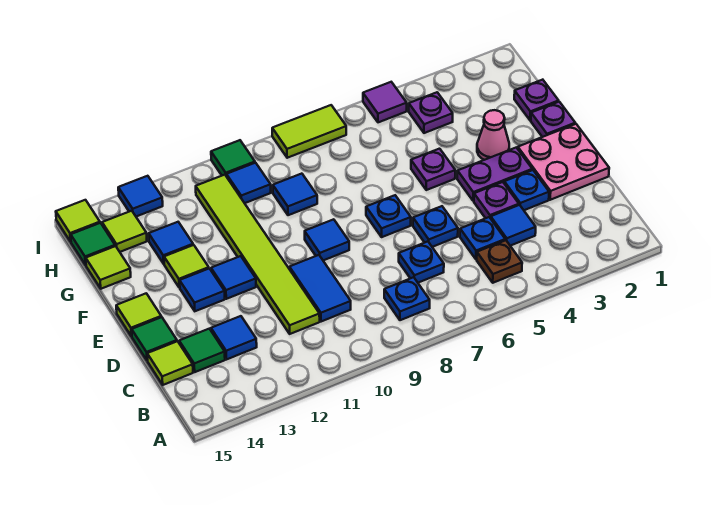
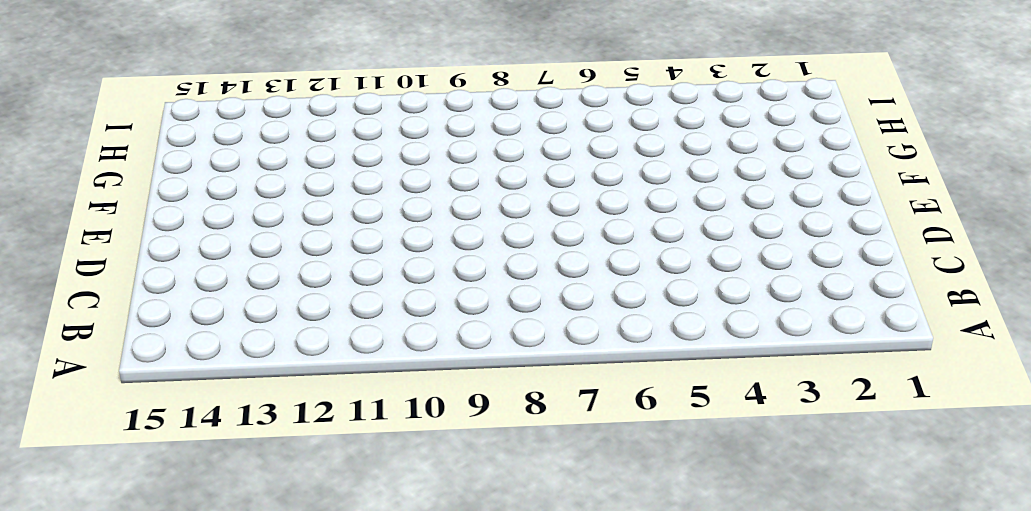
none -> brown 1x1 plate [477,240,522,283]
none -> blue 1x1 plate [384,277,430,320]
none -> blue 1x1 tile [491,205,536,246]
none -> blue 1x1 plate [460,217,505,259]

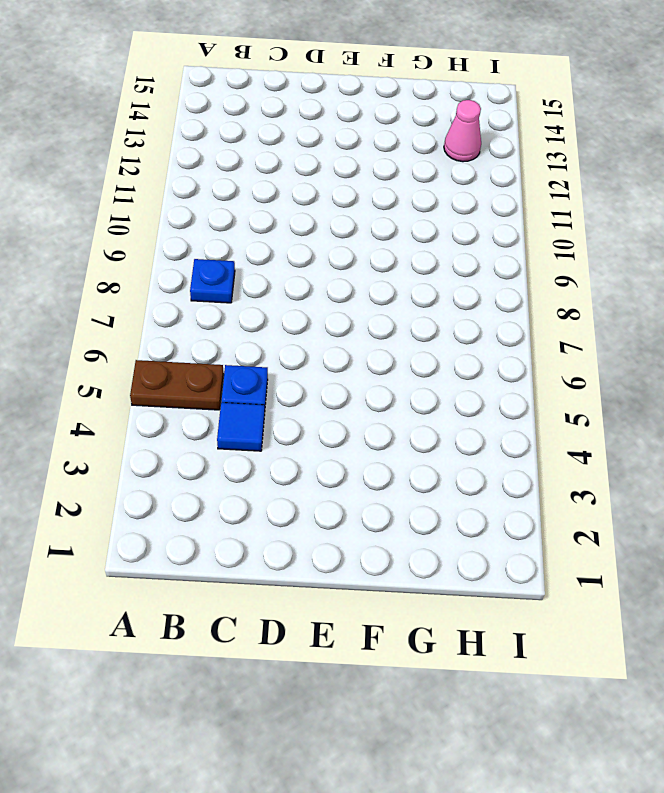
brown 1x2 plate [130,360,224,410] -> brown 1x1 plate [477,240,522,283]
pink 1x1 cone [444,100,481,162] -> pink 1x1 cone moved to [477,110,509,160]
none -> blue 1x1 plate [399,242,444,283]
none -> blue 1x2 tile [289,255,351,322]
none -> lime 1x6 tile [196,175,320,334]
none -> blue 1x1 tile [211,316,257,360]

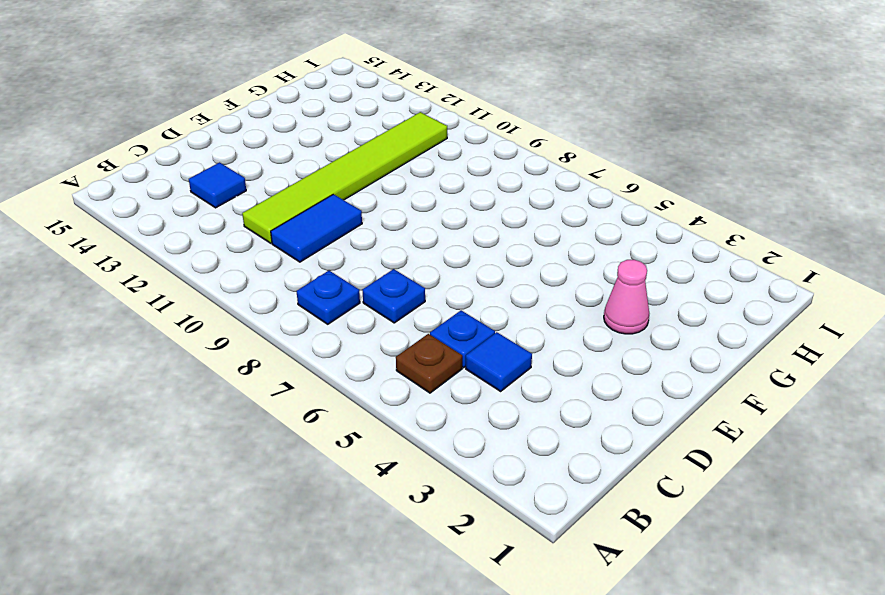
none -> green 1x1 tile [179,329,225,372]
none -> lime 1x1 tile [147,341,193,385]
none -> pink 2x2 plate [518,124,609,200]
none -> blue 1x1 plate [504,170,549,210]

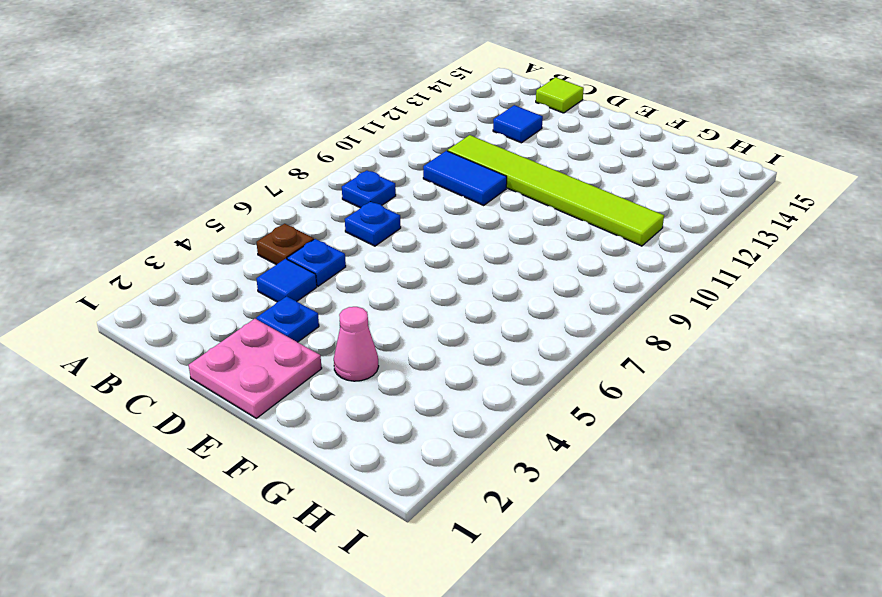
none -> green 1x1 tile [179,329,225,372]
none -> purple 1x1 plate [474,182,519,218]
none -> blue 1x1 plate [413,206,458,247]
none -> green 1x1 tile [132,317,177,361]

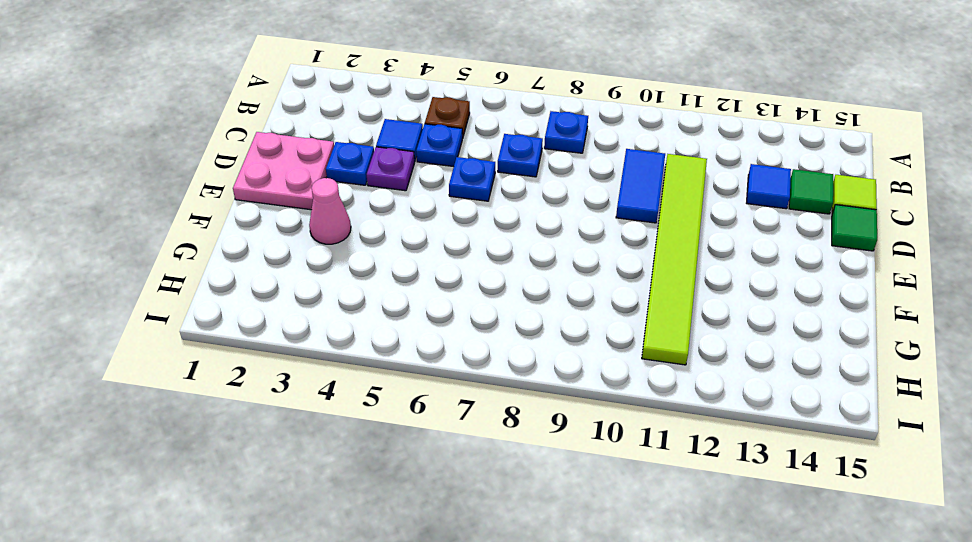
none -> purple 1x2 plate [457,148,532,201]
none -> blue 1x1 plate [366,195,411,237]
none -> blue 1x1 tile [305,219,349,260]
none -> blue 1x1 tile [211,256,256,299]

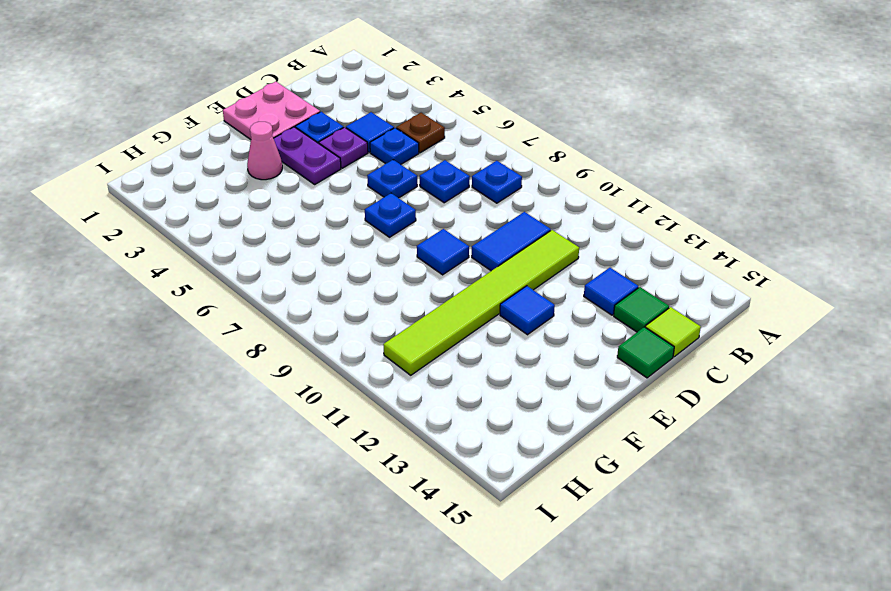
none -> blue 1x1 tile [180,268,225,311]
none -> lime 1x1 tile [116,293,161,337]
none -> purple 1x1 plate [531,102,575,137]
none -> purple 1x1 plate [411,149,455,190]

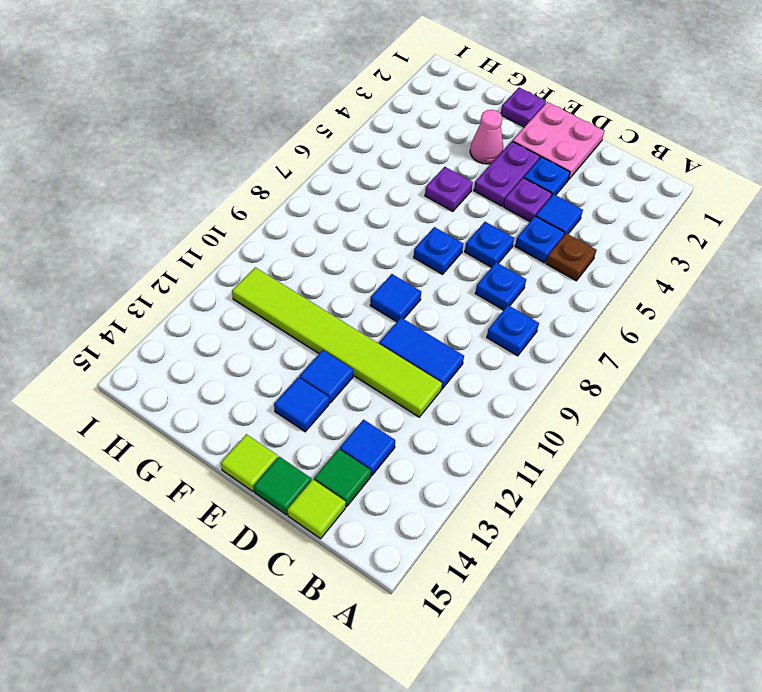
none -> lime 1x1 tile [164,245,209,288]
none -> purple 1x1 plate [514,80,559,120]
none -> blue 1x1 tile [273,174,317,215]
none -> blue 1x1 tile [149,222,193,264]

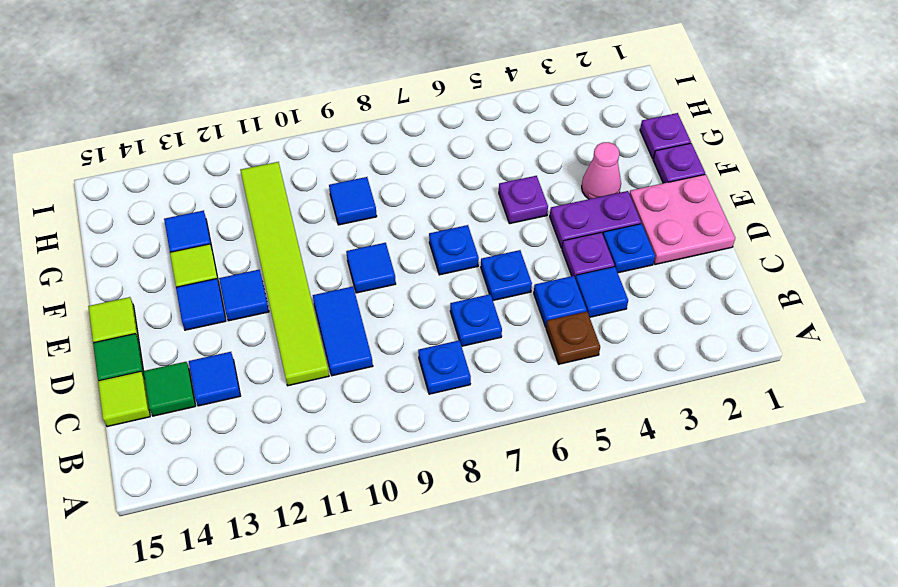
none -> lime 1x1 tile [86,246,131,289]
none -> purple 1x1 plate [409,92,453,133]
none -> blue 1x1 tile [226,163,271,203]
none -> lime 1x1 tile [102,211,147,252]

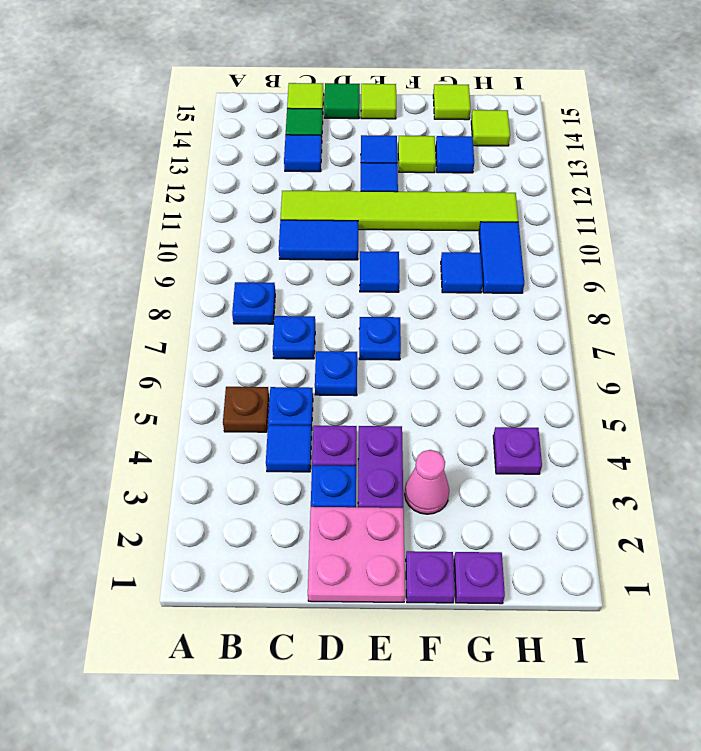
blue 1x2 tile [479,222,524,293] -> blue 1x1 tile [226,163,271,203]
none -> purple 1x1 plate [411,149,455,190]
none -> green 1x1 tile [71,223,115,265]
none -> purple 1x1 tile [363,82,407,122]
none -> lime 1x2 tile [272,105,346,158]

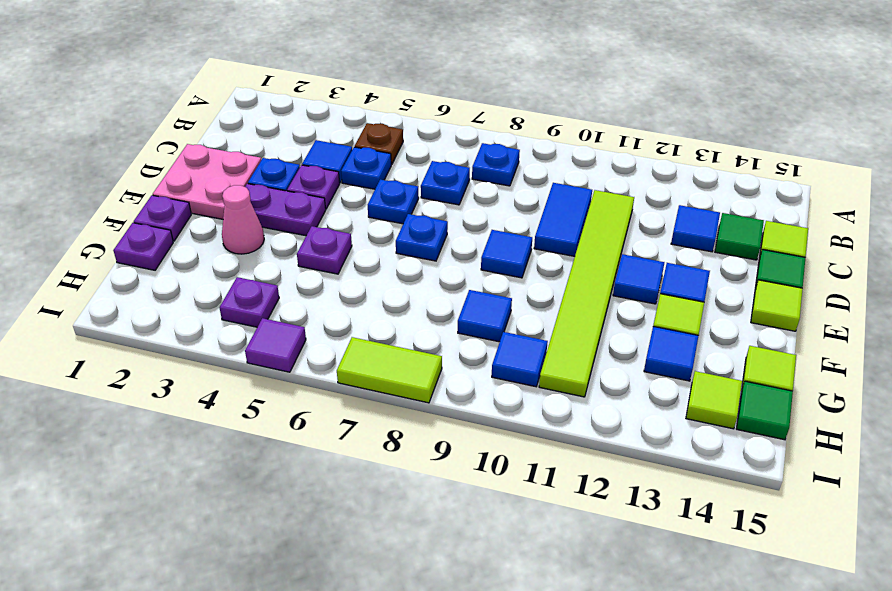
none -> green 1x1 tile [211,140,255,177]
none -> blue 1x1 tile [118,176,163,217]
none -> lime 1x1 tile [56,200,100,242]

